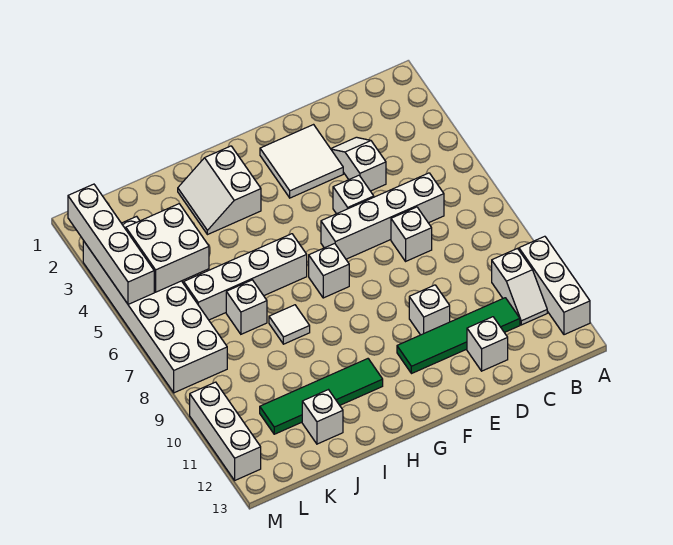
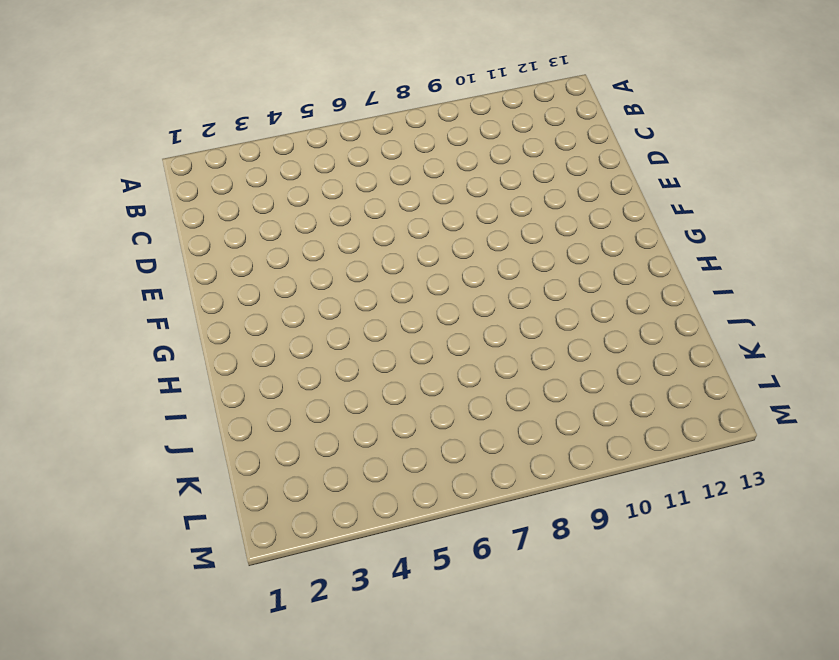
none -> white 1x3 brick [519,236,590,335]
none -> white 1x2 slope [492,249,547,325]
none -> white 1x4 brick [321,173,444,259]

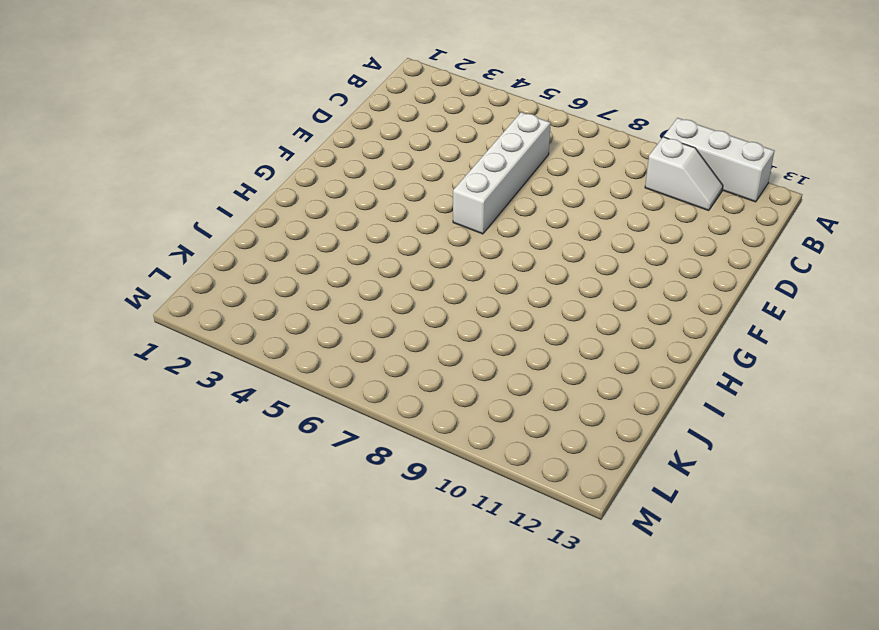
none -> green 1x4 tile [397,298,520,374]
none -> white 1x2 slope [331,137,386,191]
none -> white 1x1 brick [391,207,432,261]

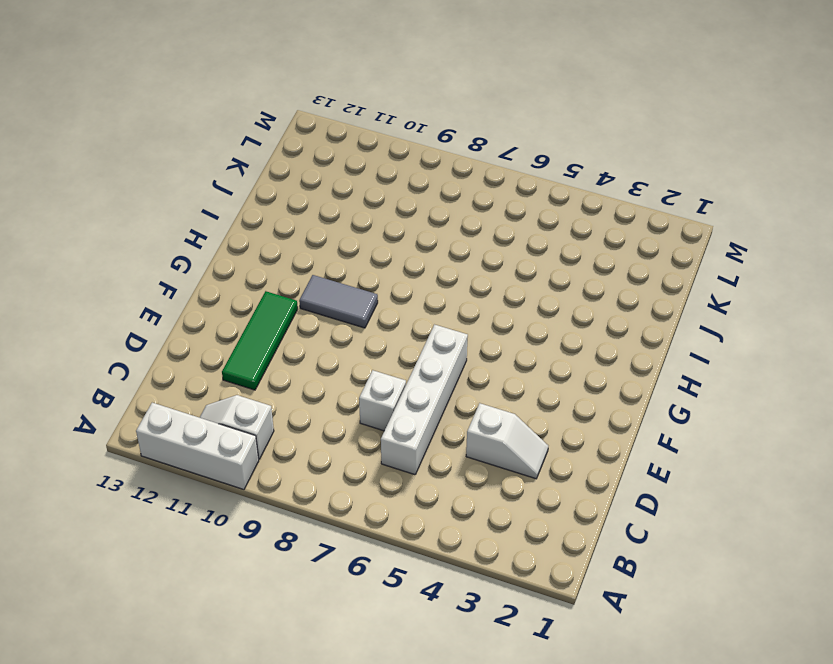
green 1x3 tile [222,291,298,390] -> green 1x4 tile [397,298,520,374]
grey 1x2 tile [299,275,378,328] -> none
none -> white 1x1 brick [467,317,508,371]
none -> white 2x2 tile [260,125,343,198]
none -> white 1x1 brick [333,175,374,214]

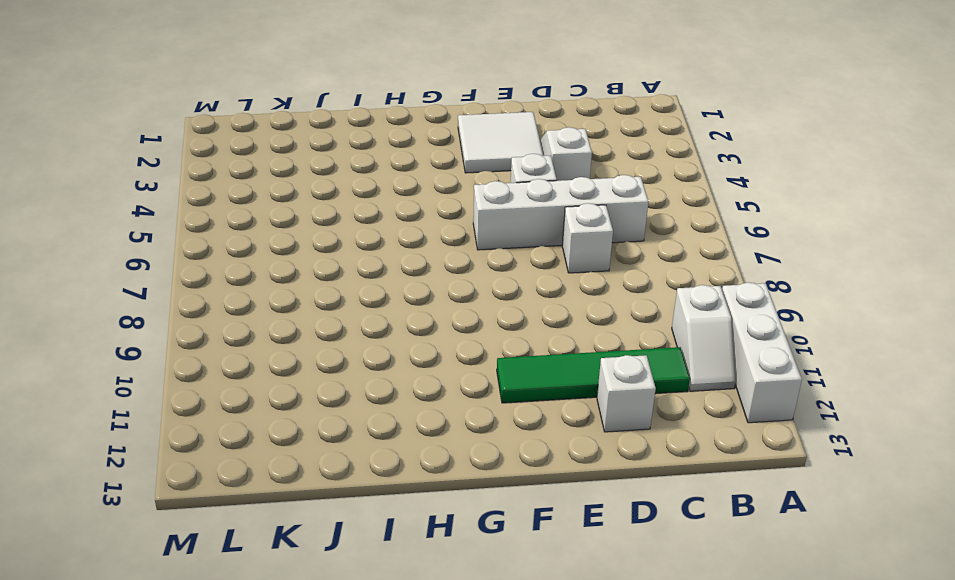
none -> white 1x1 brick [409,285,450,335]
none -> white 1x1 brick [309,243,349,298]
none -> white 2x2 slope [178,146,261,235]

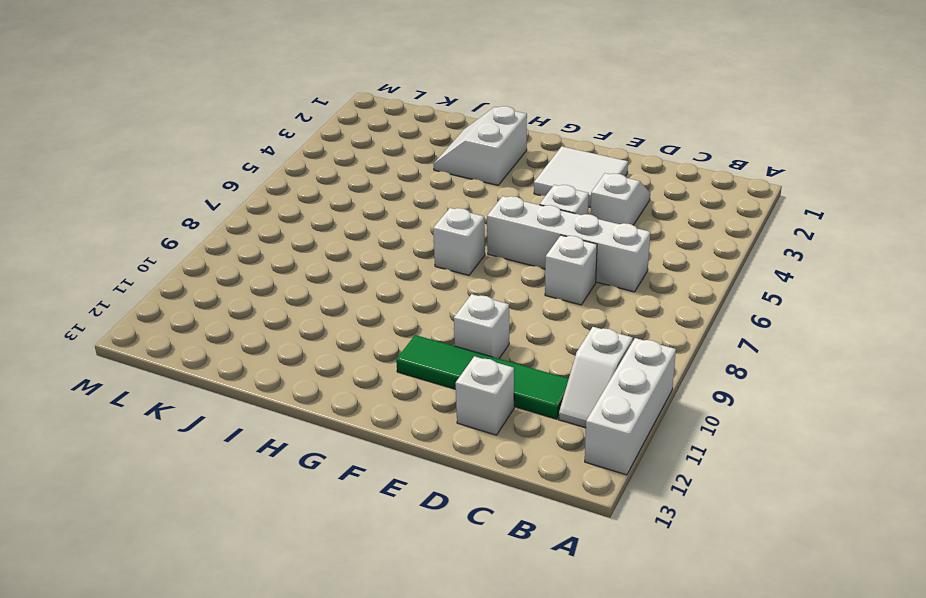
none -> white 1x4 brick [184,234,307,320]
none -> green 1x4 tile [260,359,383,434]
none -> white 1x1 tile [269,305,310,344]

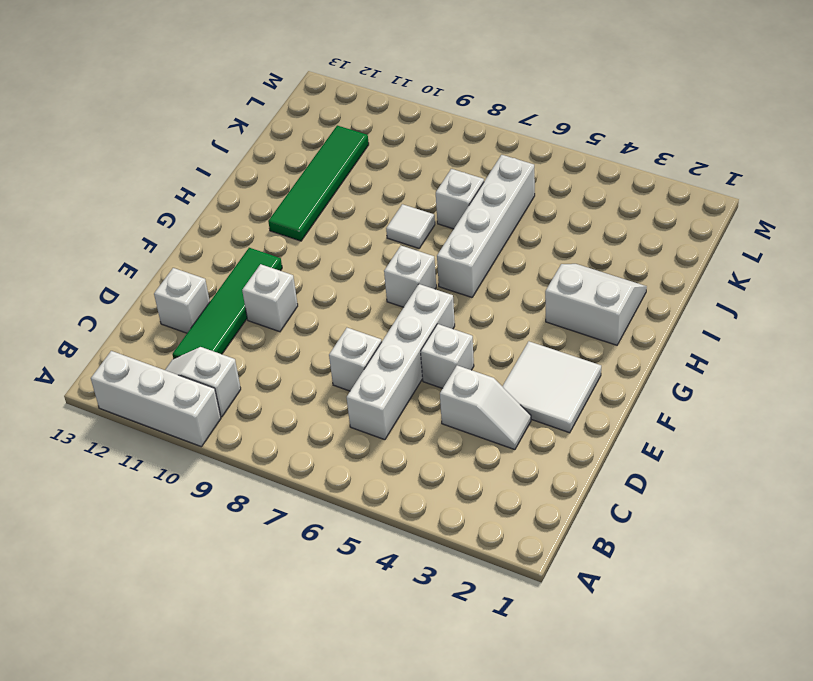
none -> white 1x1 brick [302,390,343,444]
none -> white 2x6 brick [83,216,227,393]
none -> white 1x3 brick [190,382,261,480]

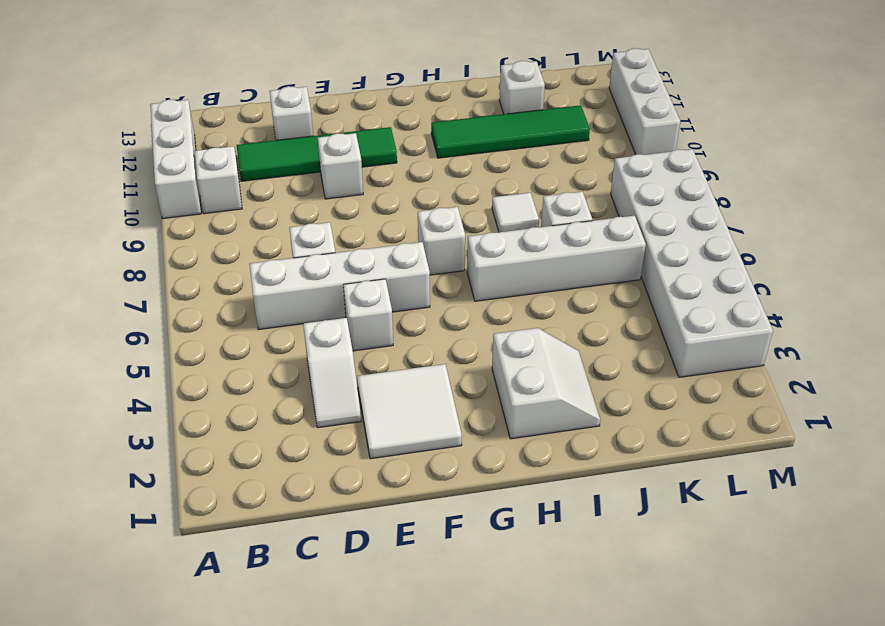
none -> white 2x2 brick [126,204,209,292]
none -> white 1x4 brick [68,184,154,304]

